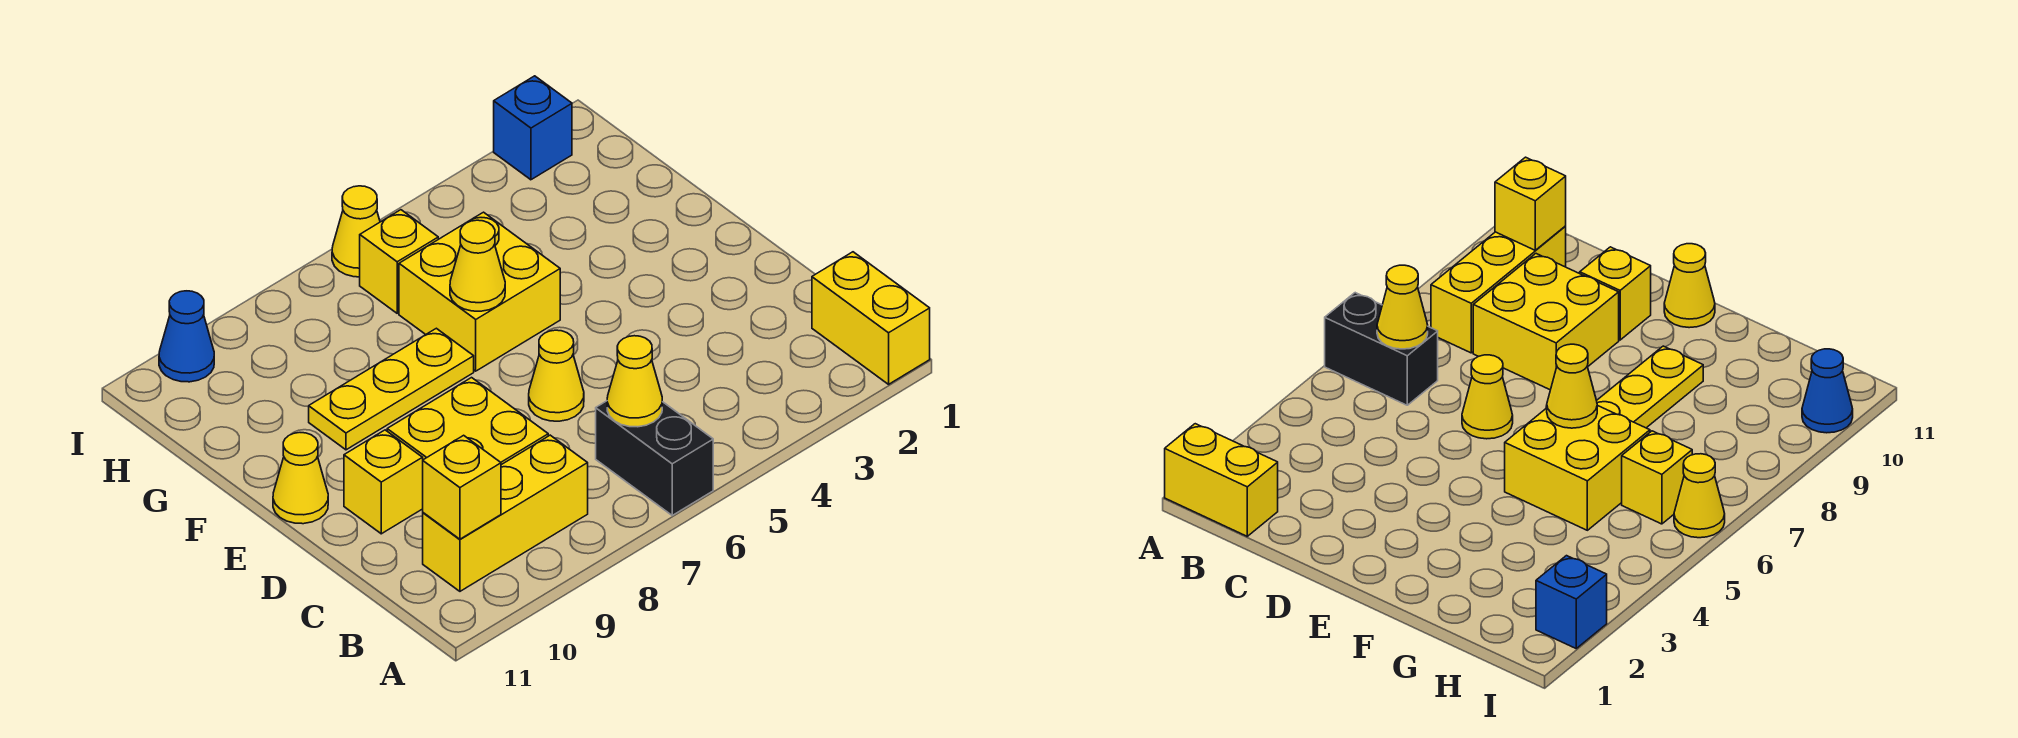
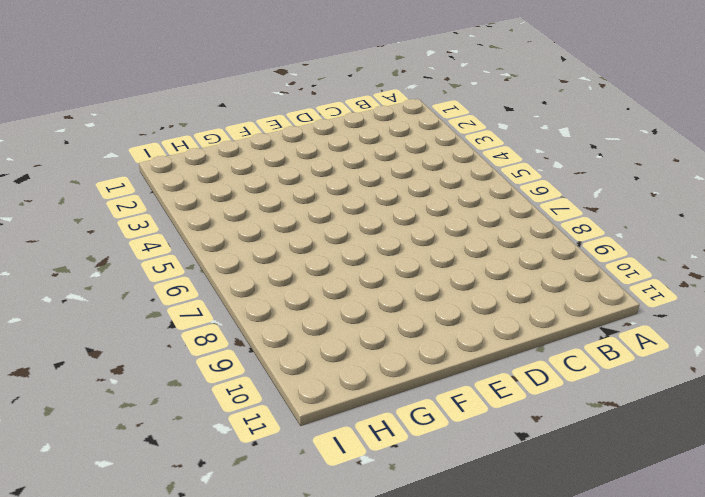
none -> yellow 1x2 brick [812,252,930,384]
none -> black 1x2 brick [596,401,713,515]
none -> yellow 1x3 brick [423,435,588,591]

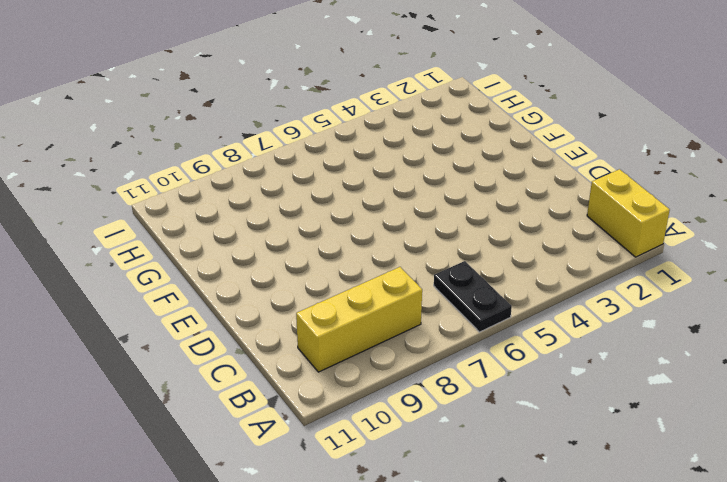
black 1x2 plate [434,261,512,332] -> black 1x2 brick [596,401,713,515]
none -> yellow 2x2 brick [387,378,548,465]
none -> yellow 1x1 cone [529,330,584,421]
none -> yellow 1x1 brick [344,430,423,534]

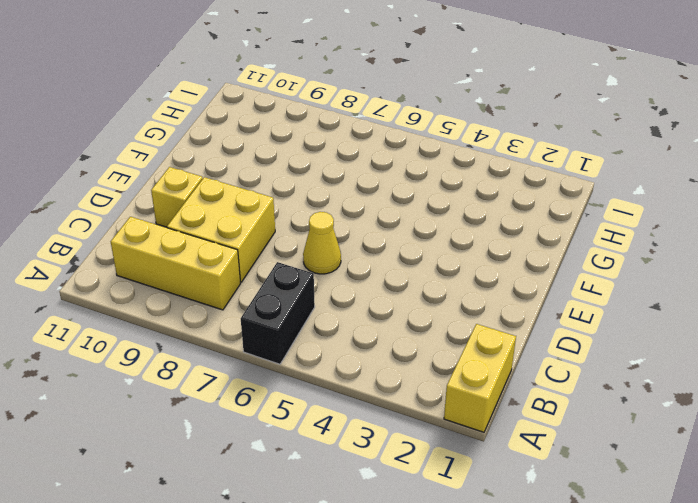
none -> yellow 1x1 cone [273,433,328,524]
none -> yellow 2x2 brick [399,212,560,371]
none -> yellow 1x3 plate [309,328,474,450]

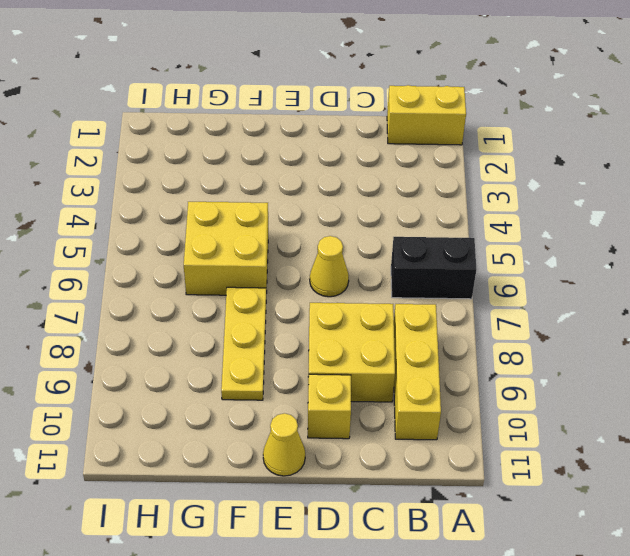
none -> yellow 1x1 brick [360,210,438,313]
none -> blue 1x1 brick [494,76,572,180]
none -> yellow 1x1 cone [332,186,380,277]

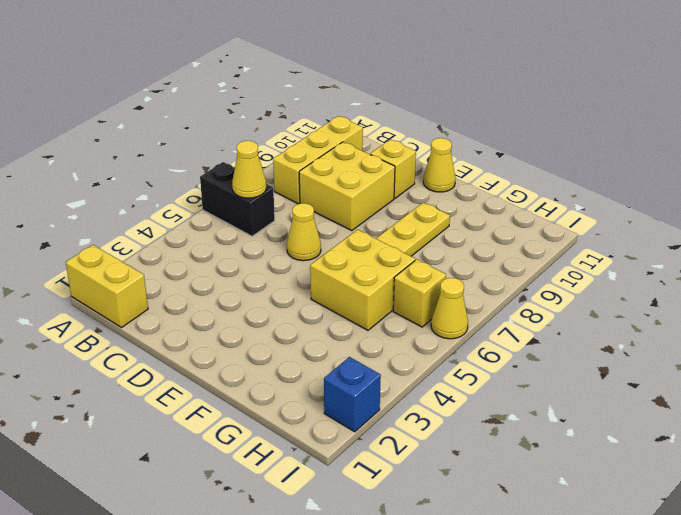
none -> blue 1x1 cone [159,291,214,382]
none -> yellow 1x1 brick [423,435,501,539]
none -> yellow 1x1 cone [450,220,505,311]

